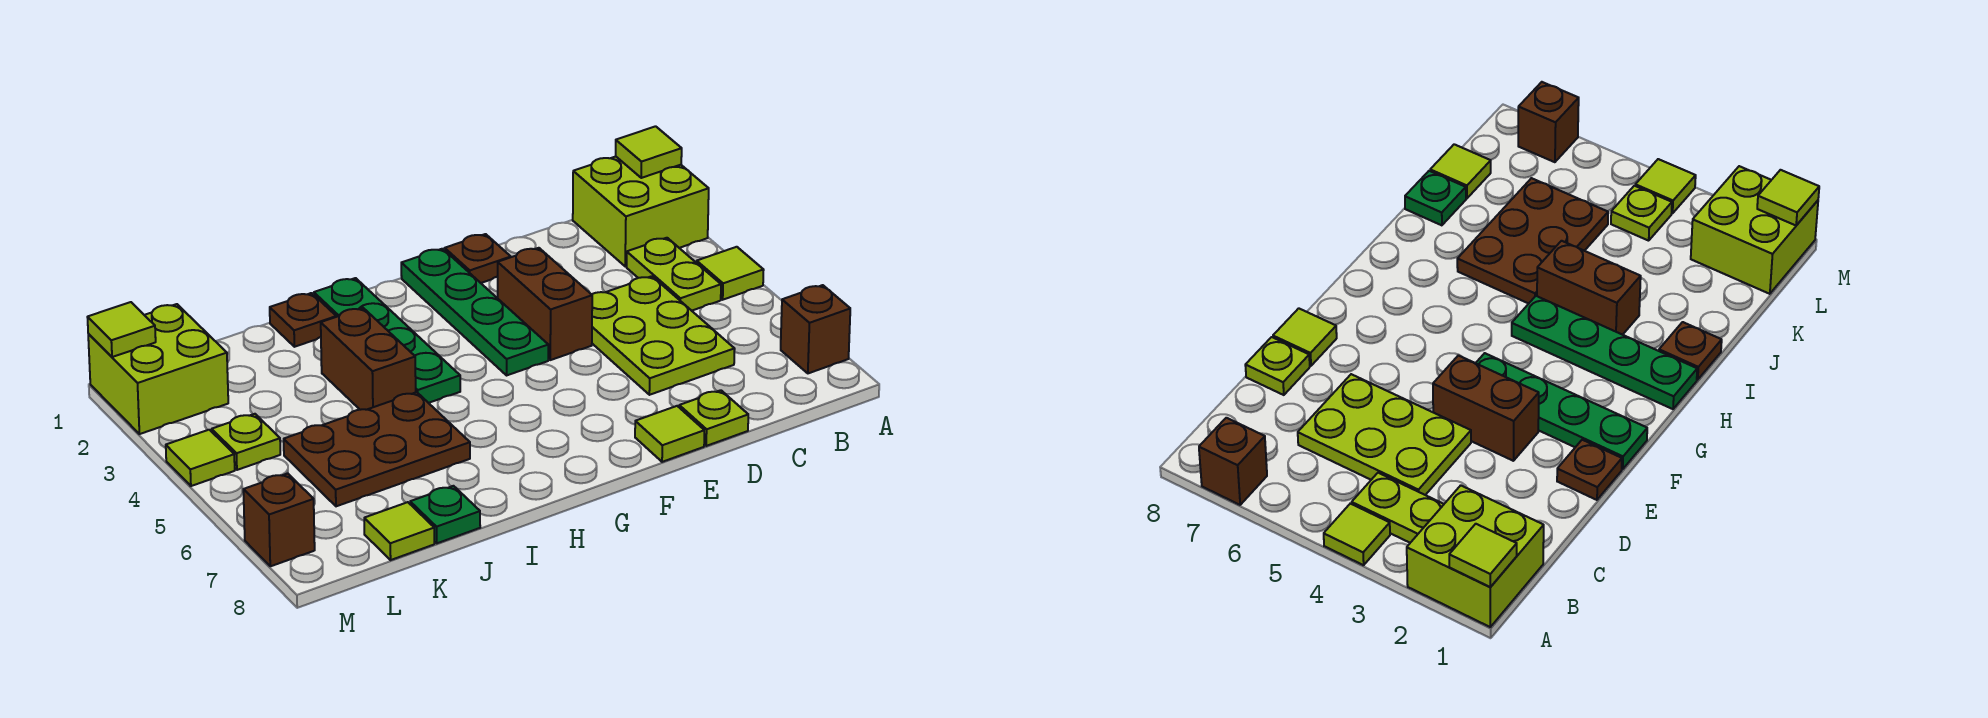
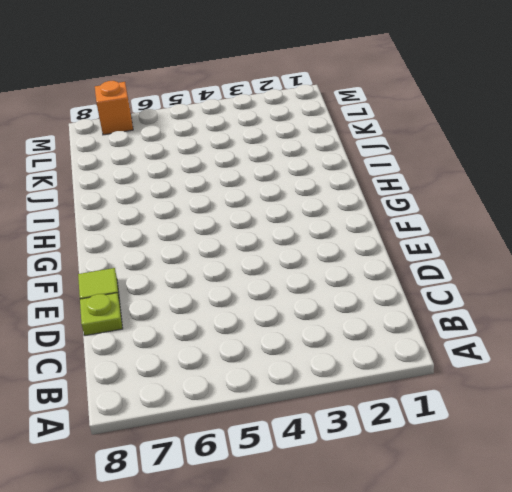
orange 1x1 brick [95,81,133,135] -> brown 1x1 brick [243,473,315,566]
none -> lime 2x2 brick [573,157,709,266]
none -> lime 1x1 tile [697,247,764,300]
none -> brown 1x1 brick [781,285,850,373]

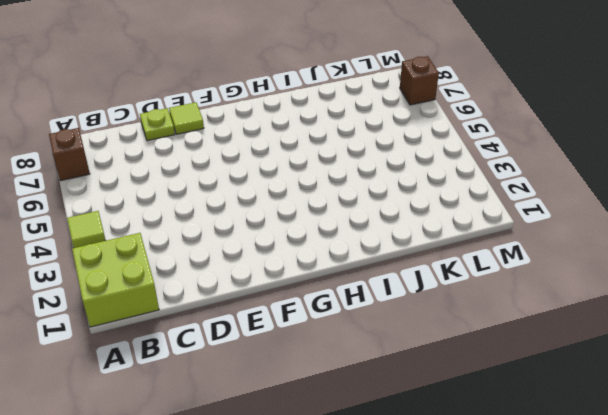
none -> lime 1x2 plate [627,238,721,311]
none -> lime 2x3 plate [592,276,735,395]
none -> brown 1x1 plate [445,234,511,283]

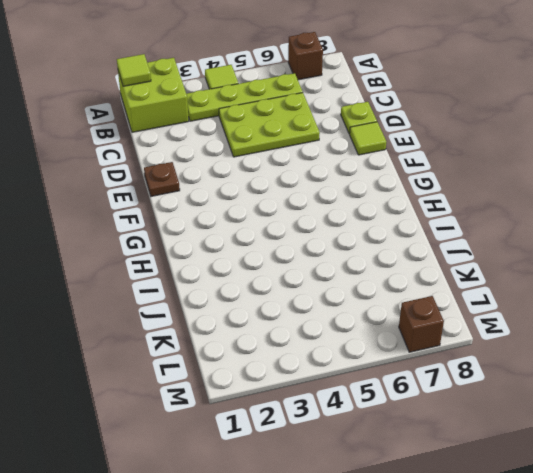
lime 1x4 plate [187,73,303,121] -> lime 1x2 plate [627,238,721,311]
none -> brown 1x2 brick [498,248,592,360]
none -> green 1x4 plate [401,249,548,375]
none -> green 1x4 plate [314,278,460,403]

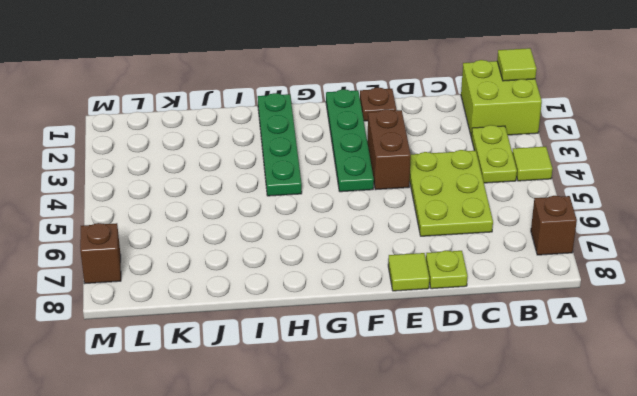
none -> brown 1x1 plate [270,293,336,347]
none -> brown 1x2 brick [321,308,416,410]
none -> brown 2x3 plate [284,392,470,506]

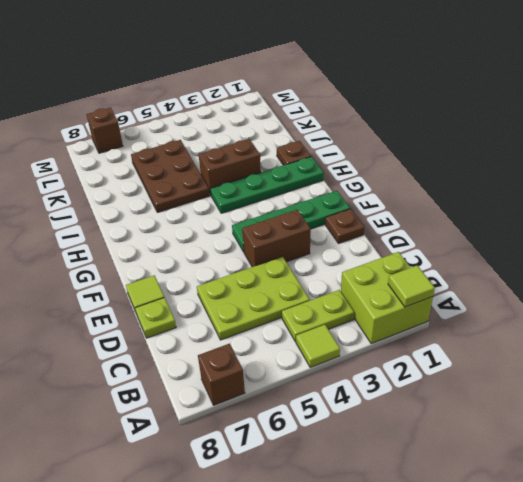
none -> green 1x1 plate [410,486,480,543]
none -> lime 1x1 tile [364,502,434,560]
none -> lime 2x2 brick [88,304,228,434]

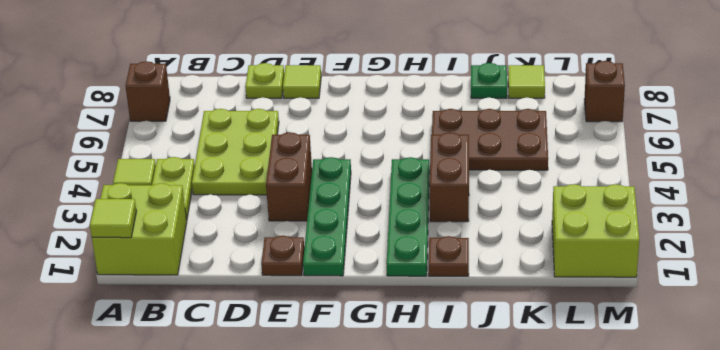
none -> lime 1x1 plate [212,414,280,470]
none -> lime 1x1 tile [166,430,235,486]
none -> lime 1x1 tile [87,302,156,357]

